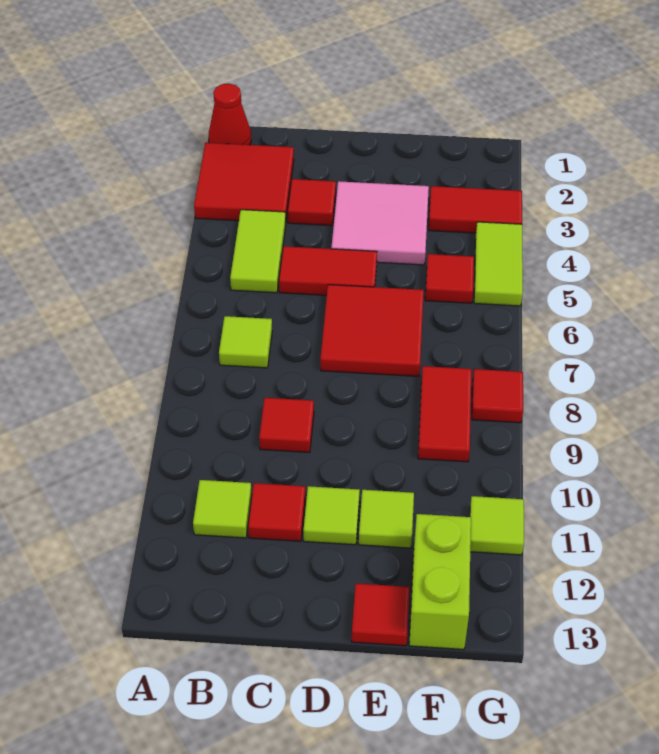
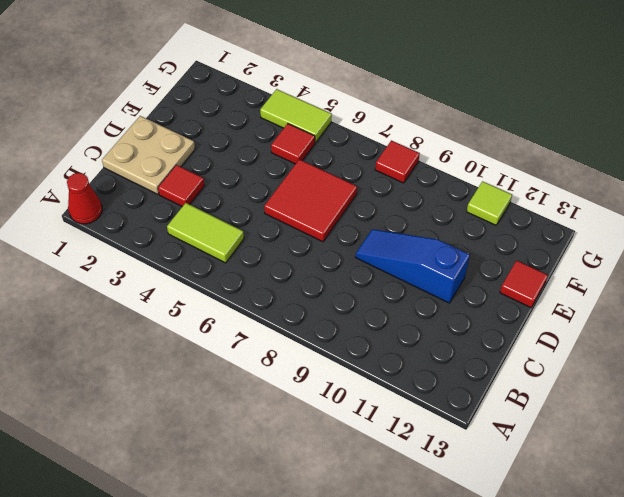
tan 2x2 plate [102,116,195,194] -> none
blue 1x3 slope [356,229,470,303] -> lime 1x1 tile [303,486,360,545]
none -> red 2x2 tile [194,143,294,221]
none -> lime 1x1 tile [219,316,272,368]
none -> lime 1x1 tile [193,480,252,538]

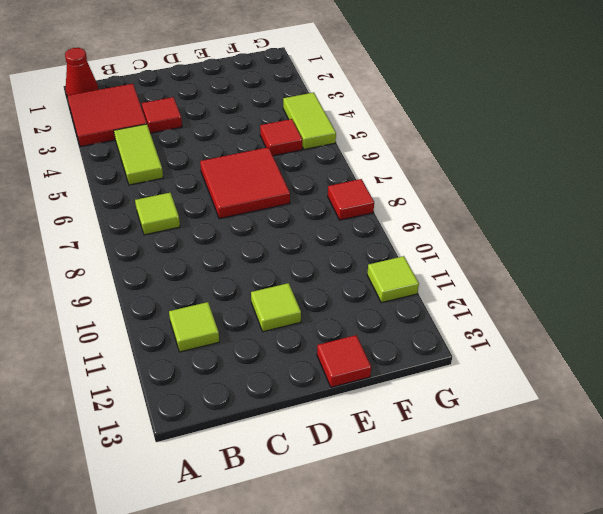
none -> red 1x2 tile [279,246,377,295]
none -> red 1x1 tile [259,398,314,452]
none -> red 1x1 tile [248,483,305,541]

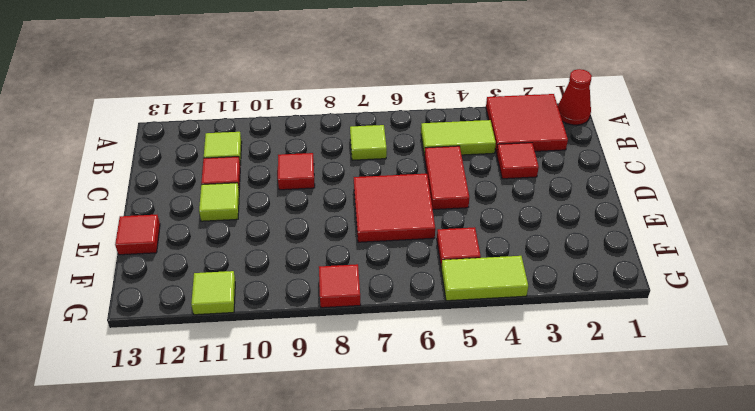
none -> pink 2x2 tile [331,181,429,265]
none -> lime 1x1 tile [359,490,414,548]
none -> red 1x2 tile [429,186,522,233]

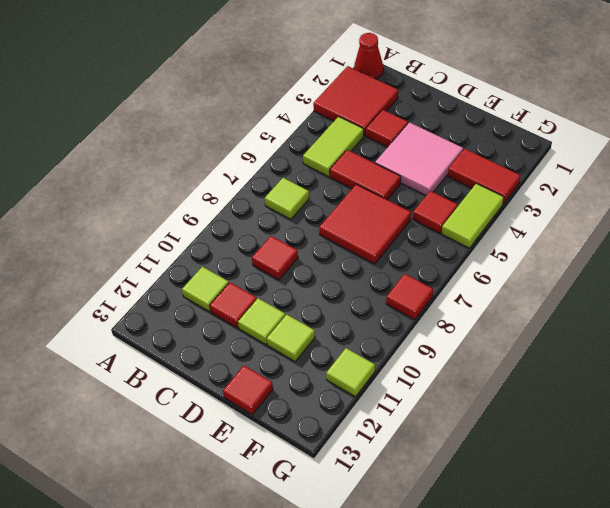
none -> red 1x2 tile [418,366,472,462]
none -> lime 1x2 brick [409,514,471,649]

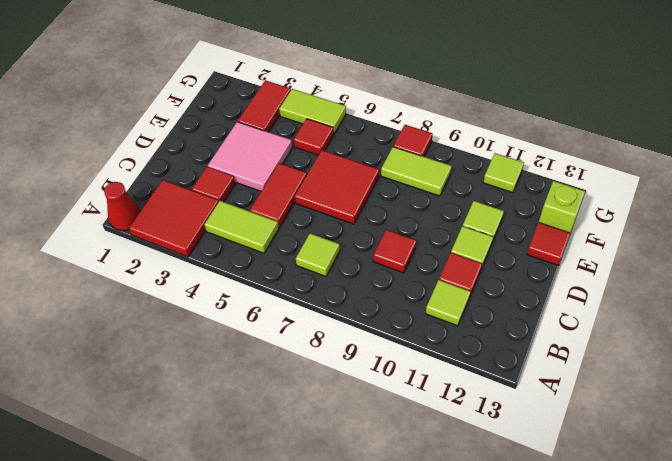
lime 1x2 tile [381,147,452,196] -> red 1x2 tile [418,366,472,462]
lime 1x1 brick [539,181,585,233] -> lime 1x2 brick [409,514,471,649]

